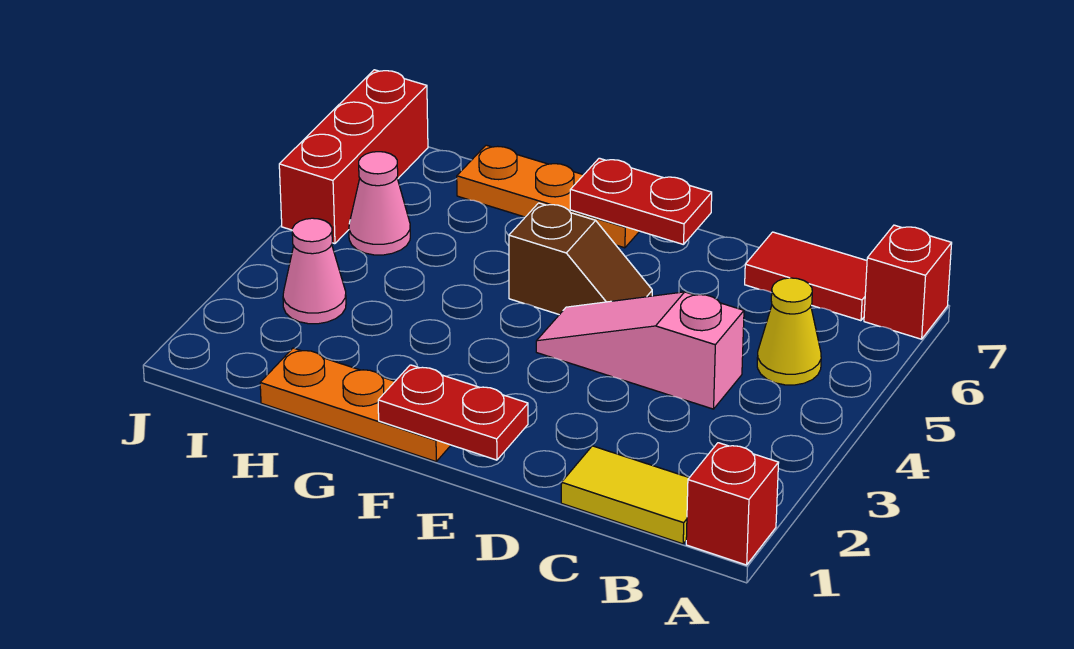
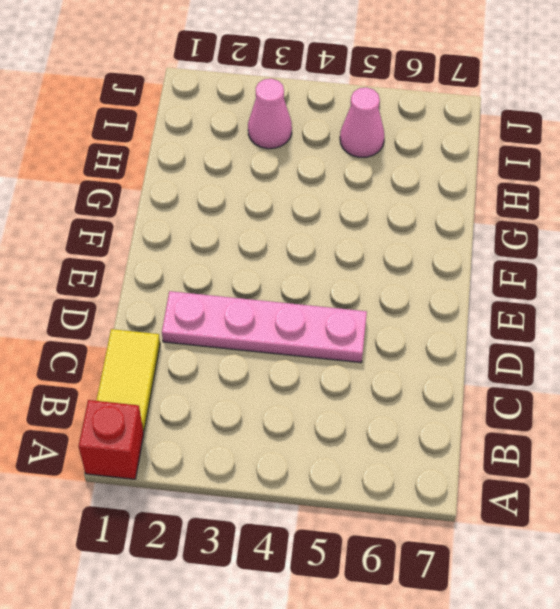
pink 1x4 plate [162,291,367,363] -> pink 1x3 slope [536,292,744,409]
none -> red 1x1 brick [864,225,952,339]
none -> yellow 1x1 cone [757,278,821,385]
none -> red 1x2 tile [745,232,867,321]

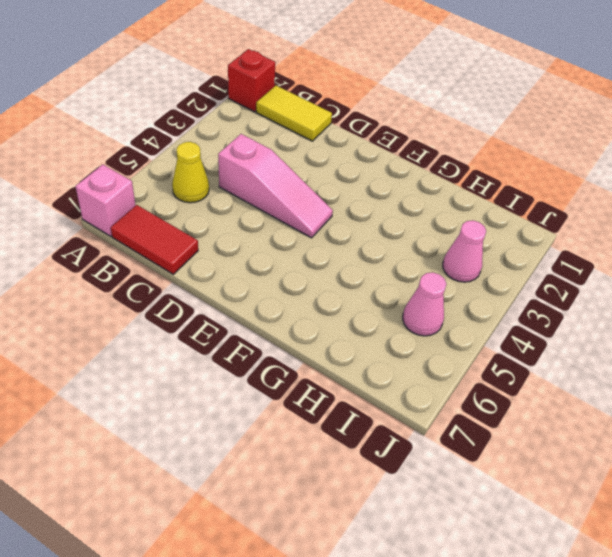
pink 1x1 brick [75,164,135,236] -> red 1x1 brick [864,225,952,339]
none -> brown 1x2 slope [509,203,652,315]
none -> orange 1x3 plate [260,348,451,461]
none -> orange 1x3 plate [457,145,639,248]

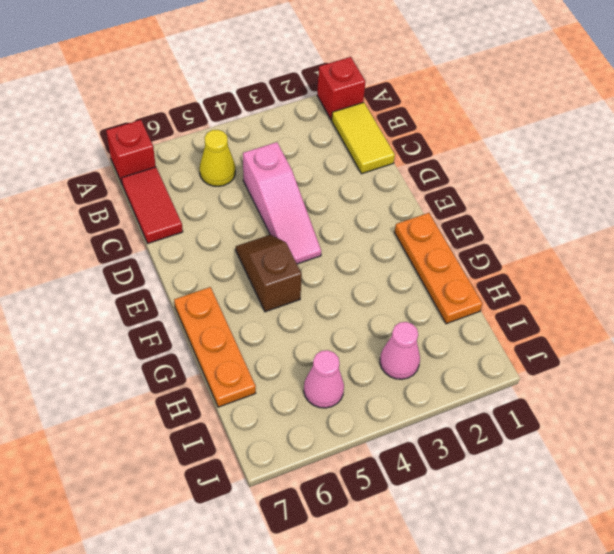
none -> red 1x3 brick [279,70,428,244]
none -> red 1x2 plate [378,365,528,460]
none -> red 1x2 plate [570,158,712,245]

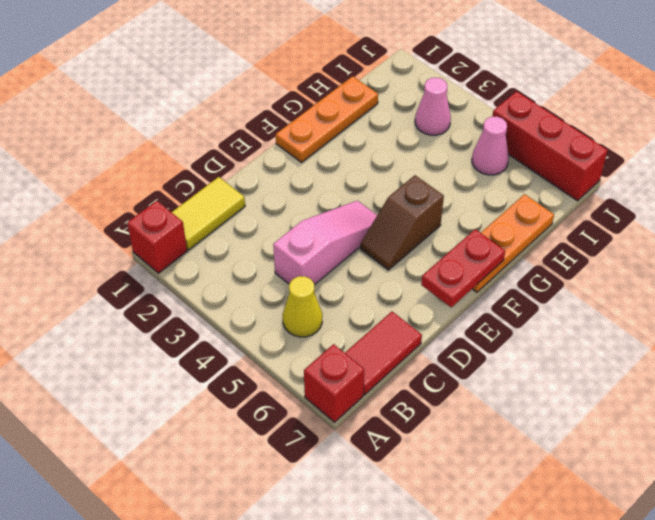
none -> red 1x2 plate [378,365,528,460]

